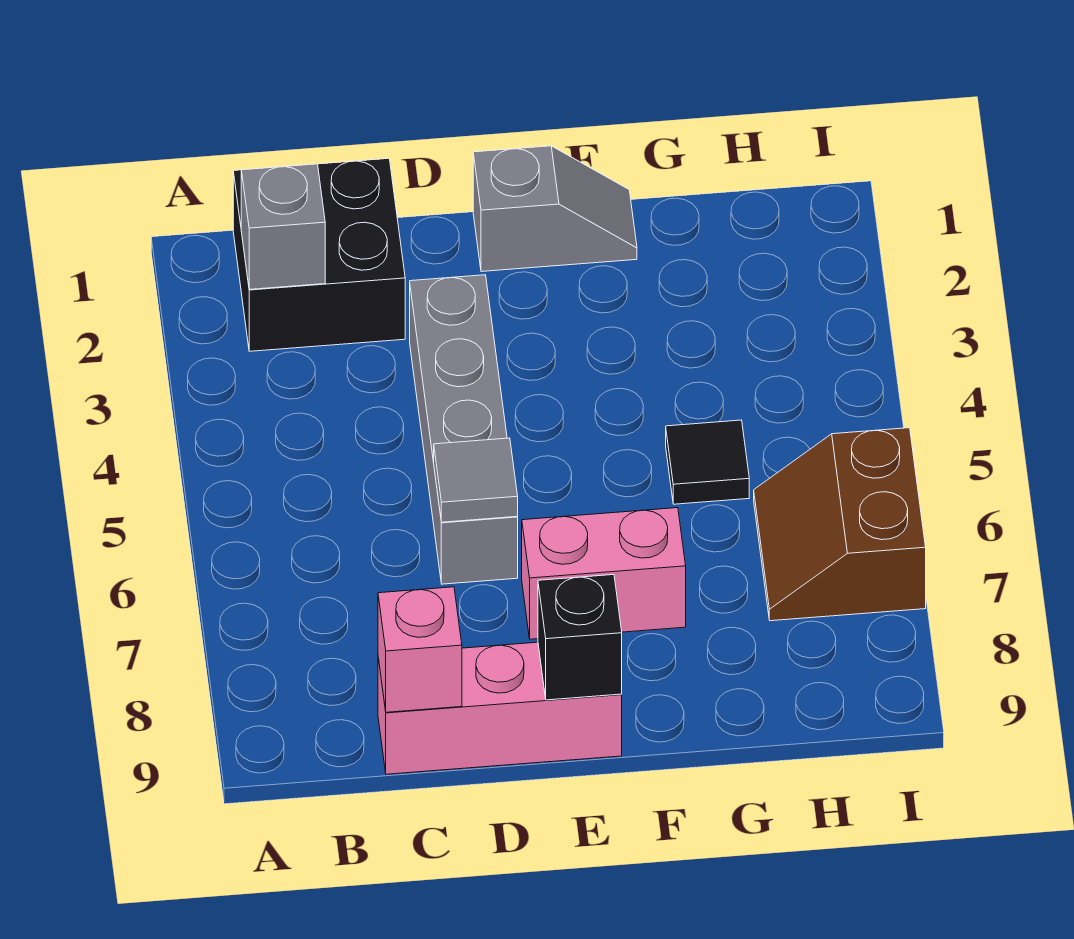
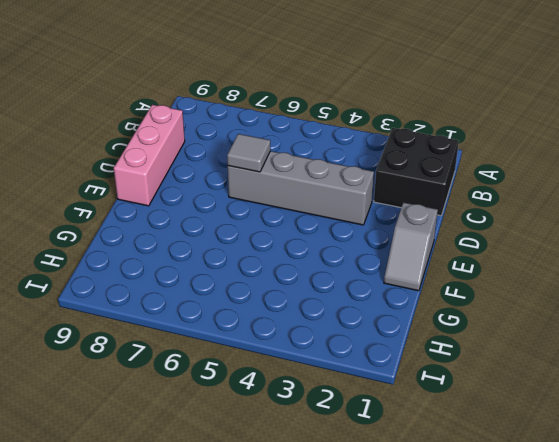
none -> pink 1x2 brick [522,508,686,639]
none -> black 1x1 tile [666,420,749,504]

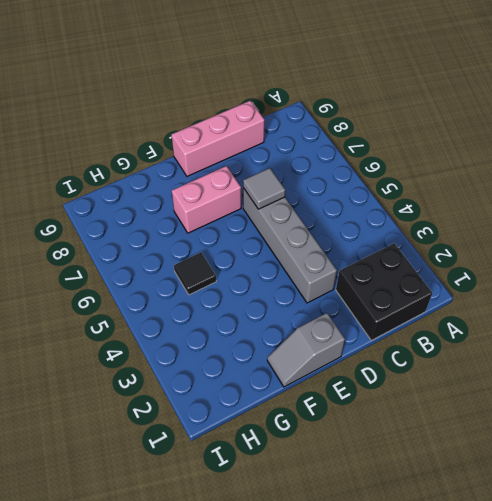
none -> brown 2x2 slope [754,428,926,621]
none -> grey 1x1 brick [241,164,325,289]

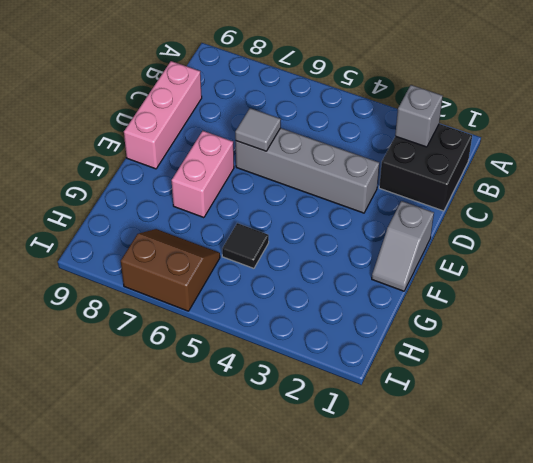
none -> pink 1x1 brick [378,587,462,712]
none -> black 1x1 brick [538,575,622,700]

